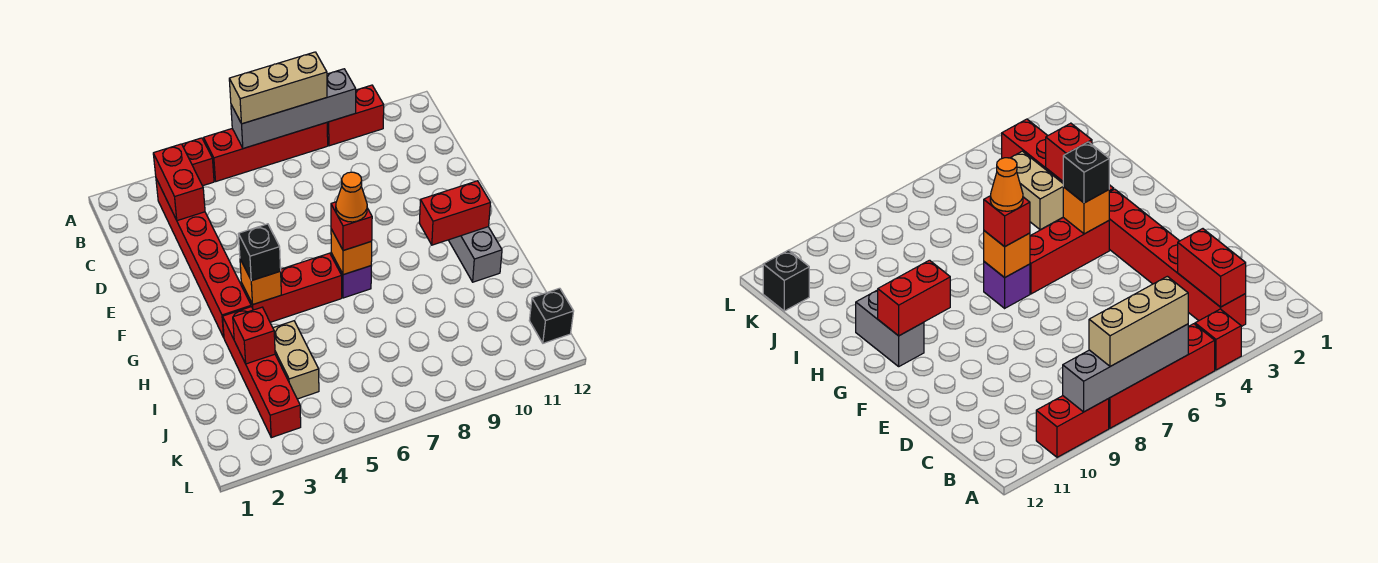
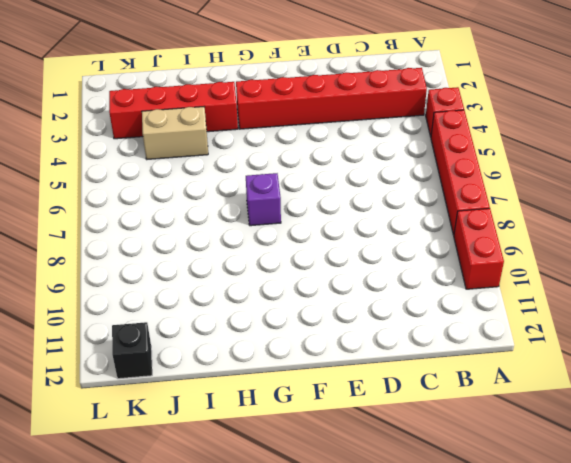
none -> red 1x3 brick [241,253,342,322]
none -> grey 1x2 brick [449,227,502,282]
none -> grey 1x4 brick [231,69,356,148]

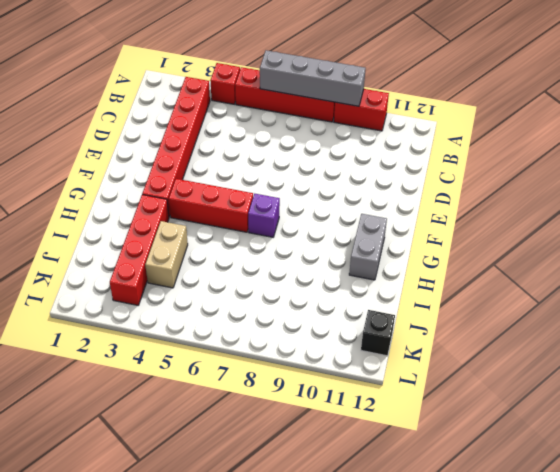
none -> red 1x2 brick [153,144,205,221]
none -> orange 1x1 brick [240,259,281,304]
none -> orange 1x1 brick [331,229,372,275]

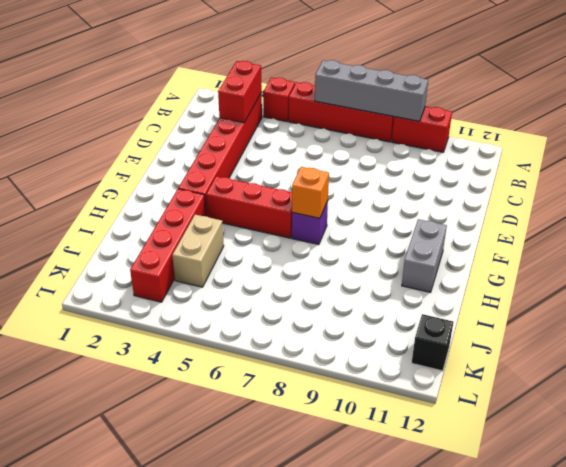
none -> orange 1x1 brick [240,259,281,304]
none -> red 1x2 brick [419,181,490,245]
none -> red 1x1 brick [233,307,275,364]

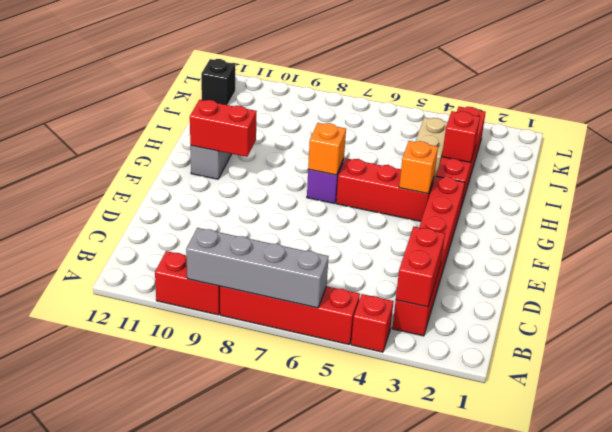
none -> tan 1x3 brick [229,52,327,124]
none -> black 1x1 brick [239,224,281,281]
none -> red 1x1 brick [331,202,372,251]

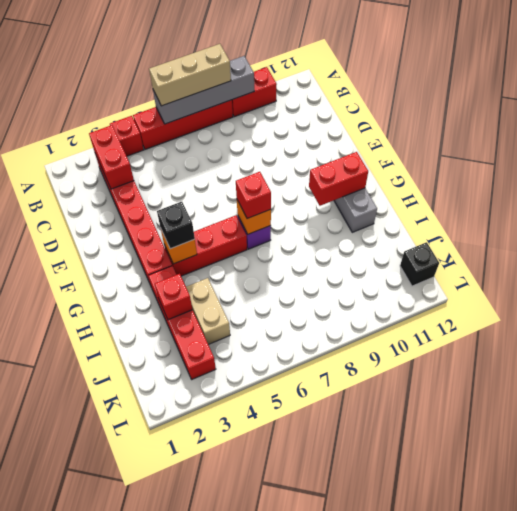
none -> orange 1x1 cone [336,172,367,222]

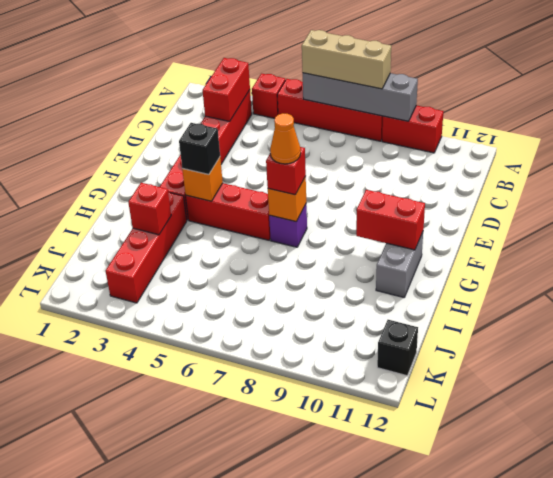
none -> tan 1x2 brick [273,321,319,399]

